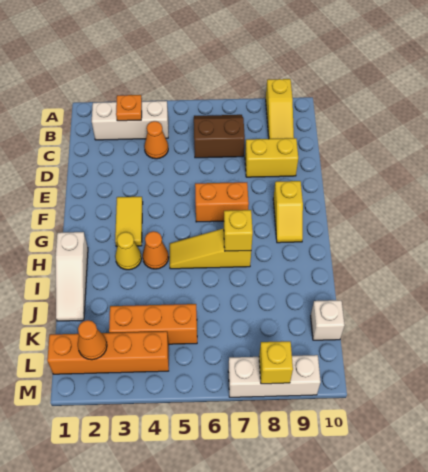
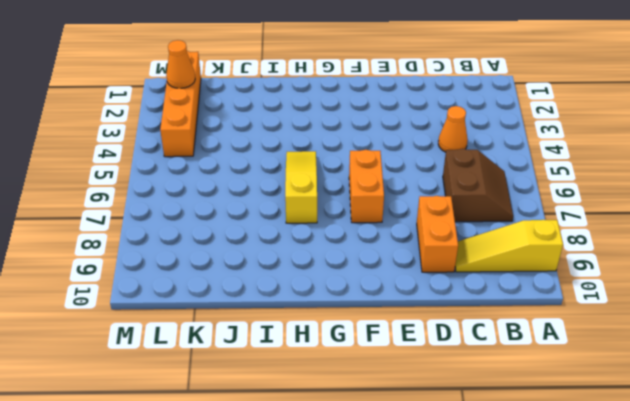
orange 1x2 brick [417,196,458,272] -> yellow 1x2 brick [245,138,298,177]
none -> white 1x3 brick [92,101,168,140]
none -> yellow 1x2 tile [115,197,143,247]
none -> yellow 1x2 slope [273,181,303,243]

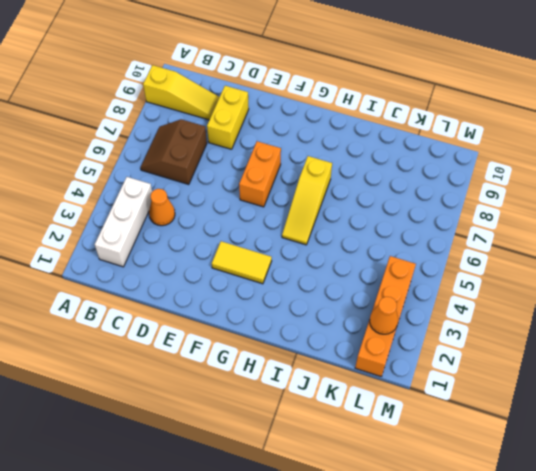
none -> yellow 1x2 slope [273,181,303,243]
none -> white 1x3 slope [56,232,88,321]
none -> yellow 1x1 cone [115,232,141,270]

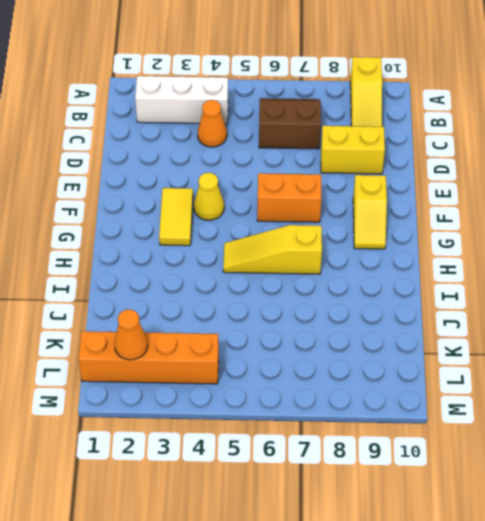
yellow 1x1 cone [194,173,224,220] -> yellow 1x1 cone moved to [115,232,141,270]
none -> white 1x3 slope [56,232,88,321]
none -> orange 1x1 cone [143,231,169,269]
none -> orange 1x3 brick [109,304,197,344]

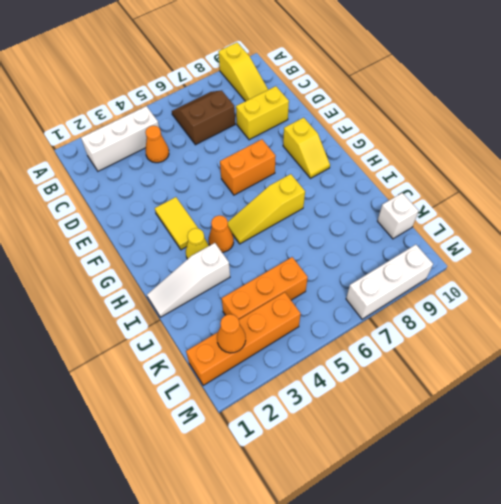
white 1x3 slope [147,243,230,317] -> white 1x3 slope turned to [56,232,88,321]
none -> orange 1x1 plate [116,95,142,121]
none -> yellow 1x1 brick [224,210,253,251]
none -> yellow 1x1 brick [259,341,293,384]

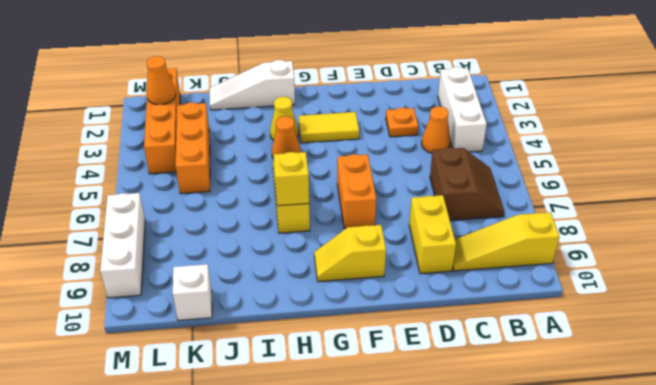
orange 1x1 plate [386,108,418,137] -> orange 1x1 plate moved to [116,95,142,121]
none -> yellow 1x1 brick [259,341,293,384]

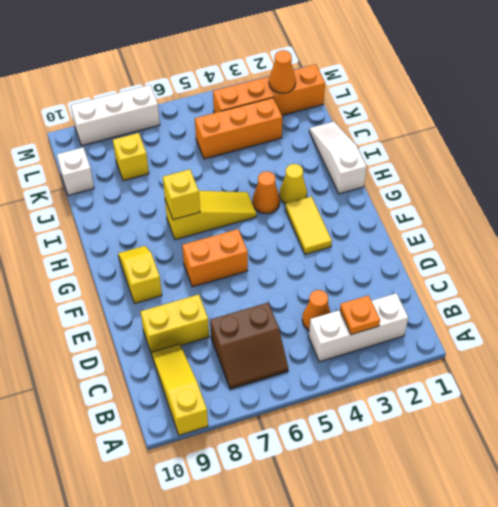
yellow 1x1 brick [113,133,149,181] -> yellow 1x1 brick moved to [259,341,293,384]

